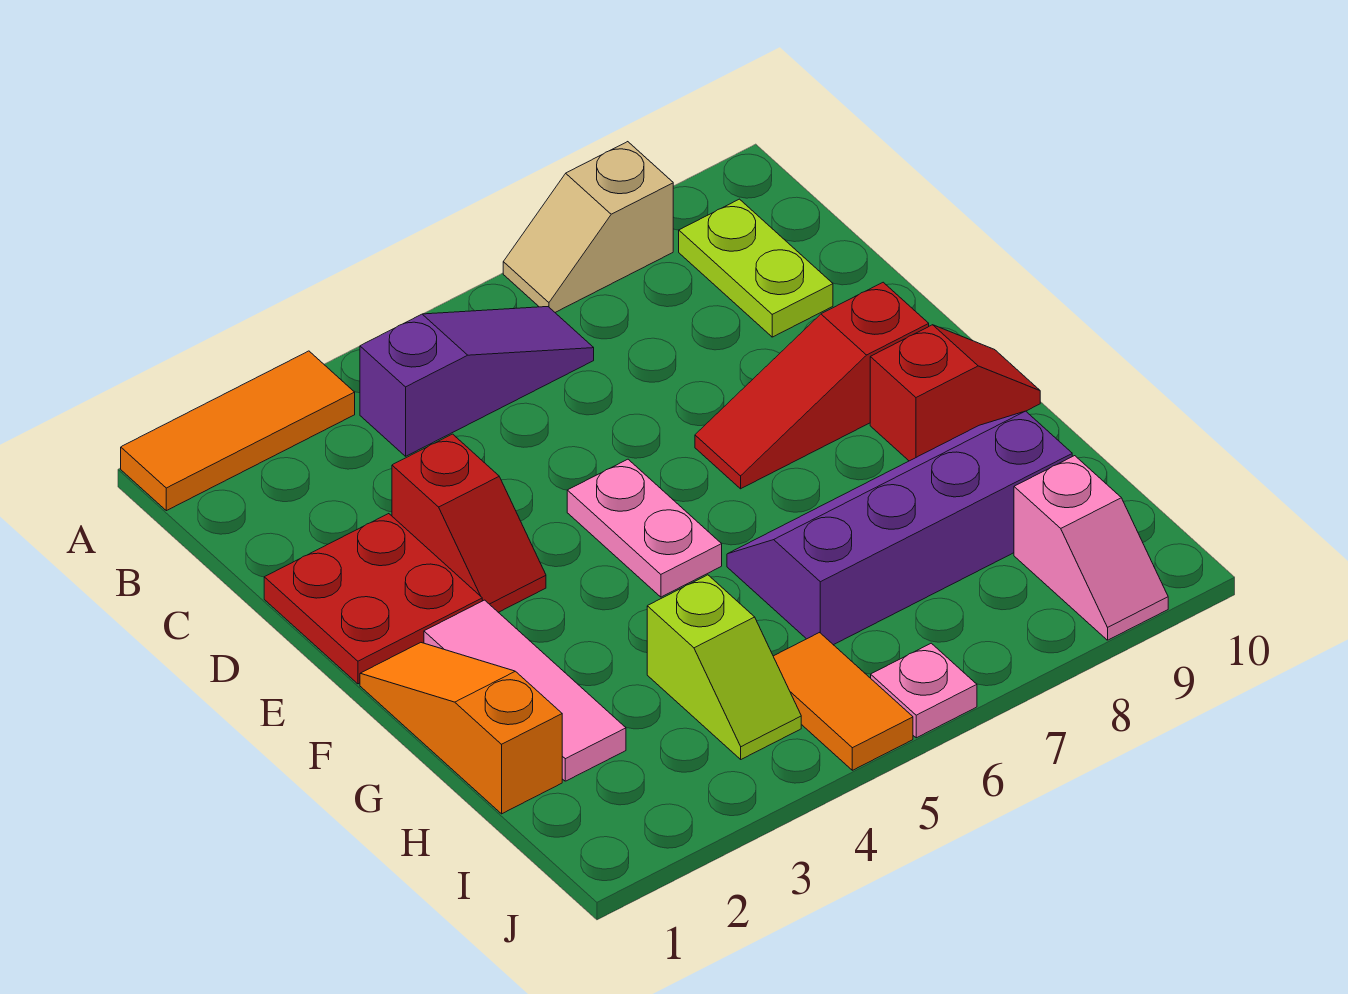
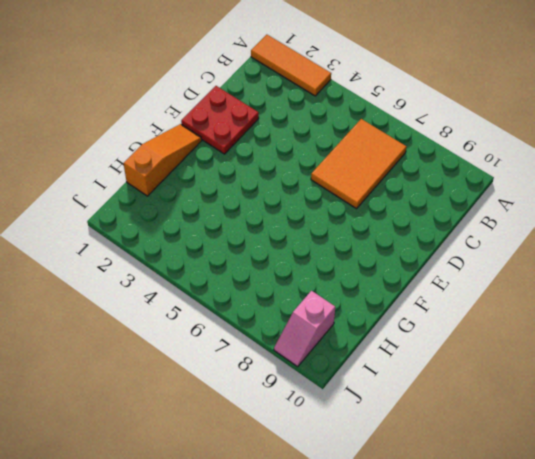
orange 2x3 tile [311,119,407,209] -> purple 1x3 slope [360,307,594,456]
none -> tan 1x2 slope [503,142,673,312]
none -> lime 1x2 plate [679,199,833,337]
none -> red 1x2 slope [392,434,546,612]

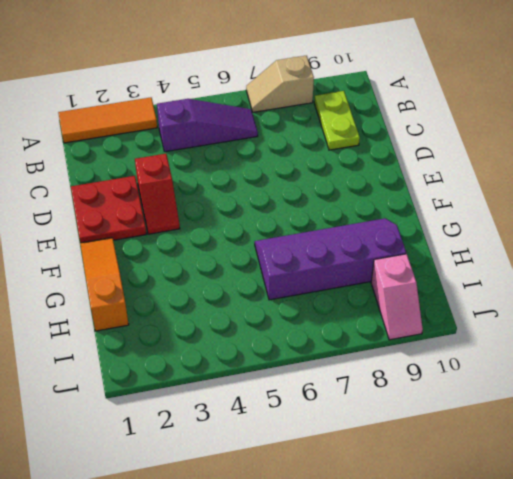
none -> pink 1x2 plate [567,459,722,597]
none -> red 1x3 slope [695,282,929,489]
none -> pink 1x3 tile [424,600,626,781]

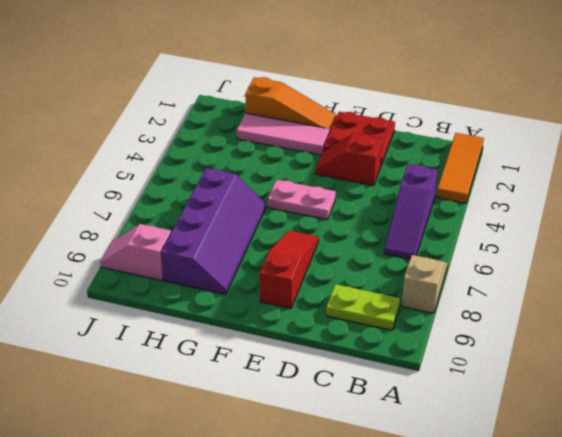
none -> red 1x2 slope [870,325,1040,461]
none -> lime 1x2 slope [647,575,801,759]
none -> orange 1x2 tile [773,633,913,770]

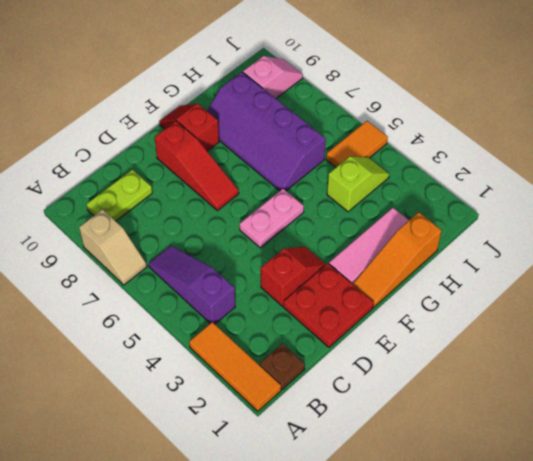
brown 1x1 plate [260,344,305,389] -> none
none -> pink 1x1 plate [871,643,977,738]

